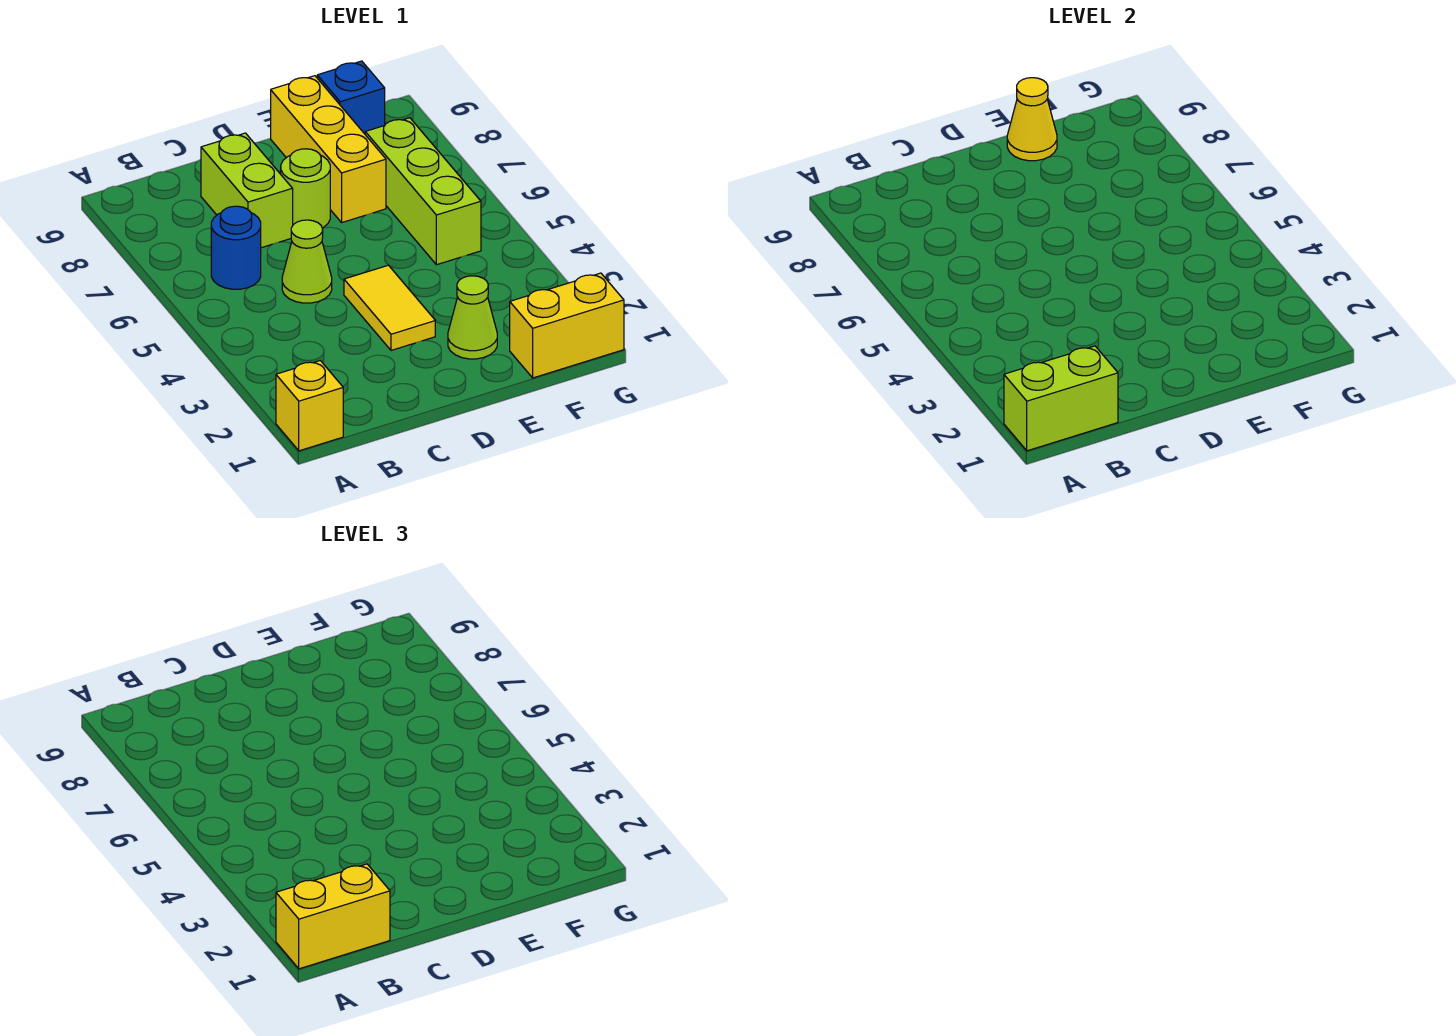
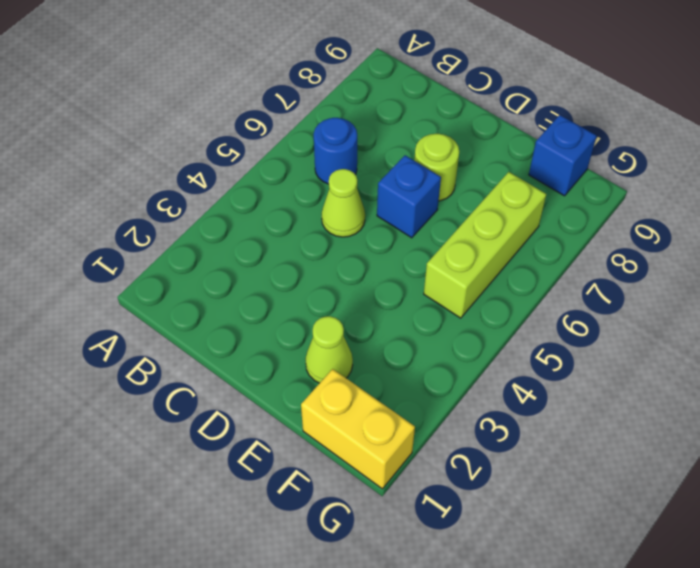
blue 1x1 brick [377,155,441,238] -> none
none -> yellow 1x1 brick [276,361,343,451]
none -> lime 1x2 brick [201,133,293,248]
none -> yellow 1x2 tile [344,265,435,350]

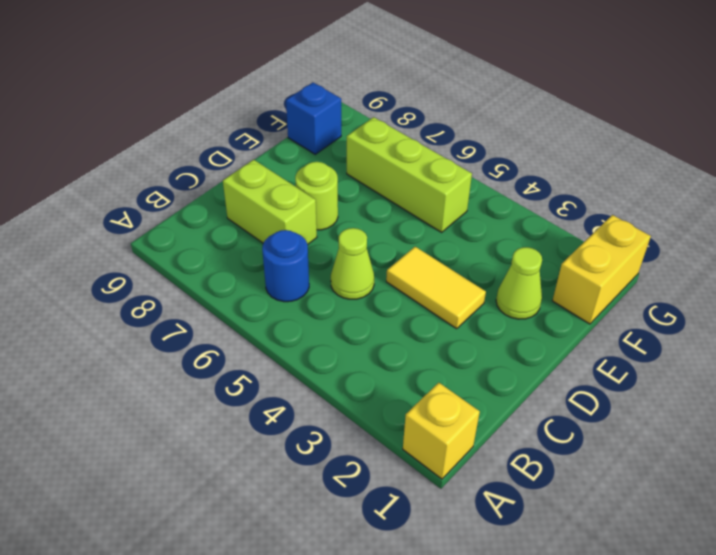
none -> yellow 1x3 brick [271,76,386,222]
none -> lime 1x2 brick [1004,346,1118,451]
none -> yellow 1x1 cone [1007,78,1057,161]

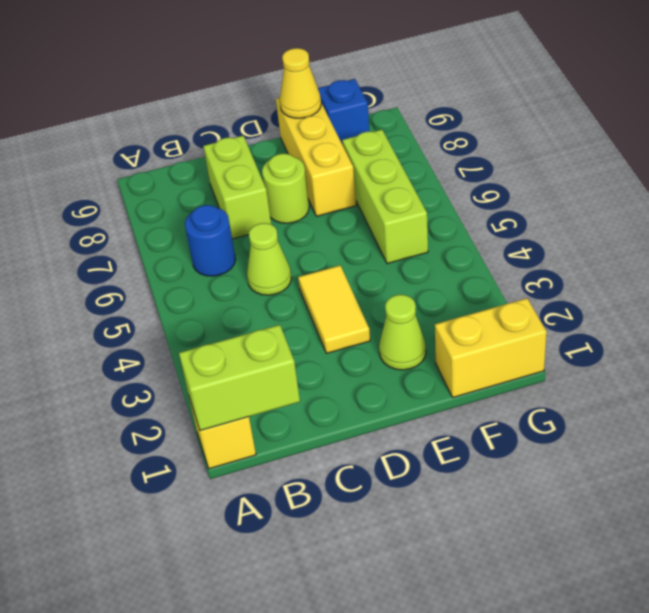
none -> yellow 1x2 brick [276,864,390,969]

